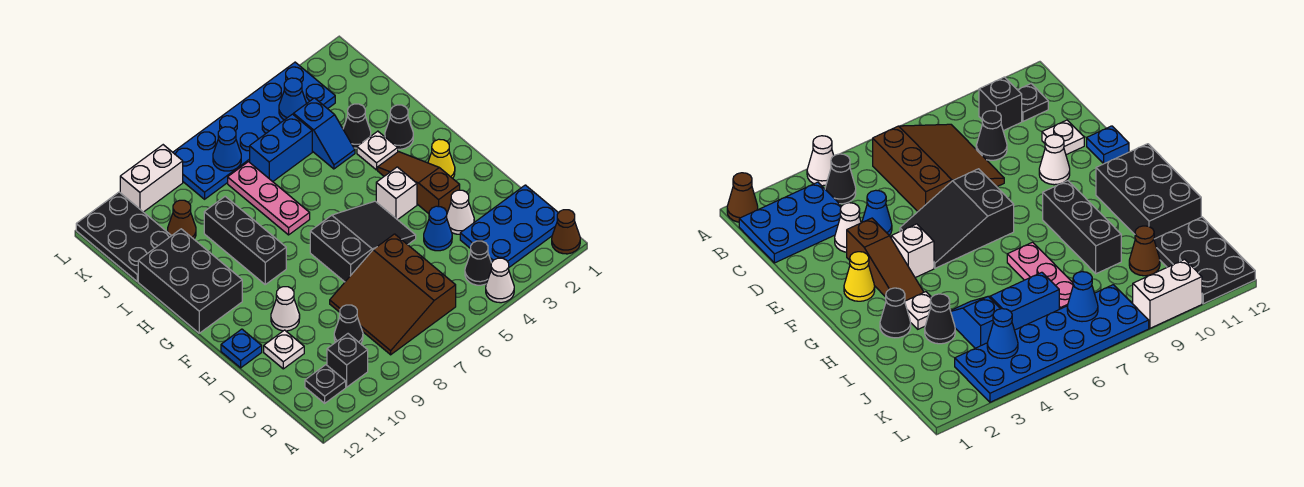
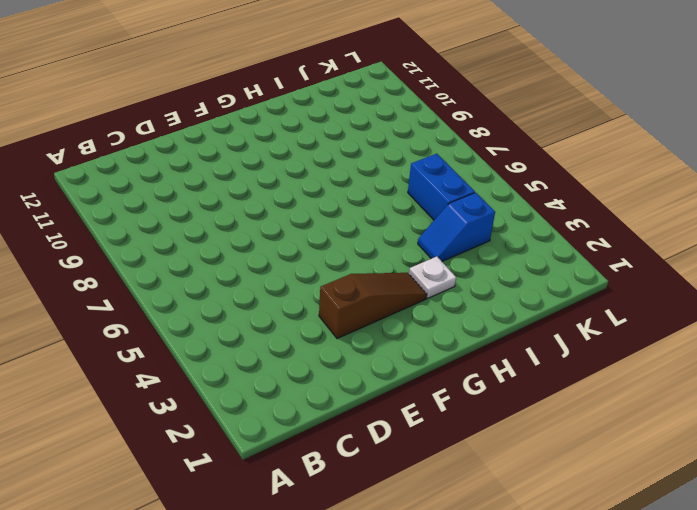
none -> brown 1x1 cone [552,210,580,254]
none -> white 1x1 cone [486,258,514,303]
none -> blue 2x3 plate [460,185,558,267]
none -> black 1x1 cone [465,241,491,285]

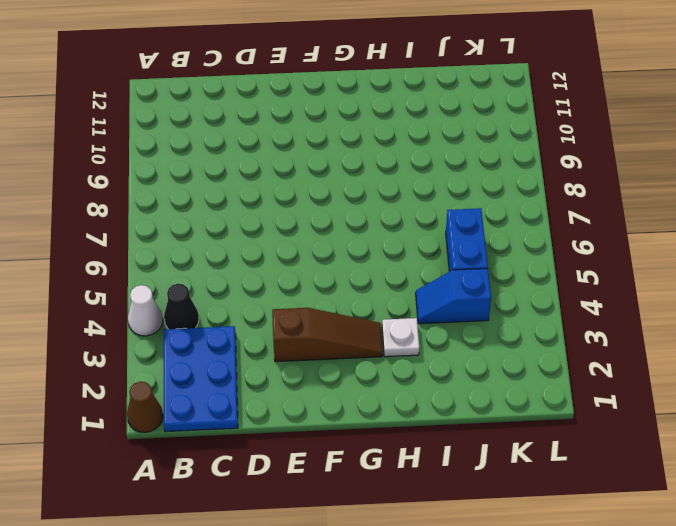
none -> brown 3x3 slope [330,234,456,355]
none -> black 1x1 brick [327,334,368,387]
none -> black 1x1 plate [305,365,346,403]
none -> black 1x1 cone [334,305,363,344]

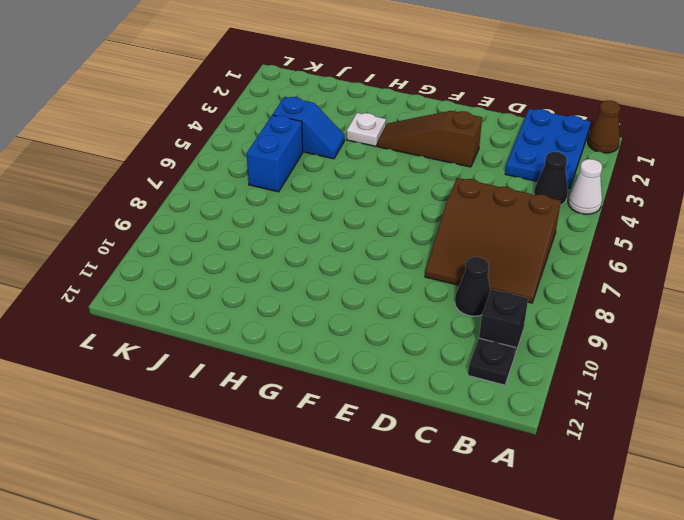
none -> white 1x1 cone [447,190,474,234]
none -> blue 1x1 cone [424,206,452,251]
none -> white 1x1 plate [264,330,304,369]
none -> black 2x3 slope [310,201,416,282]

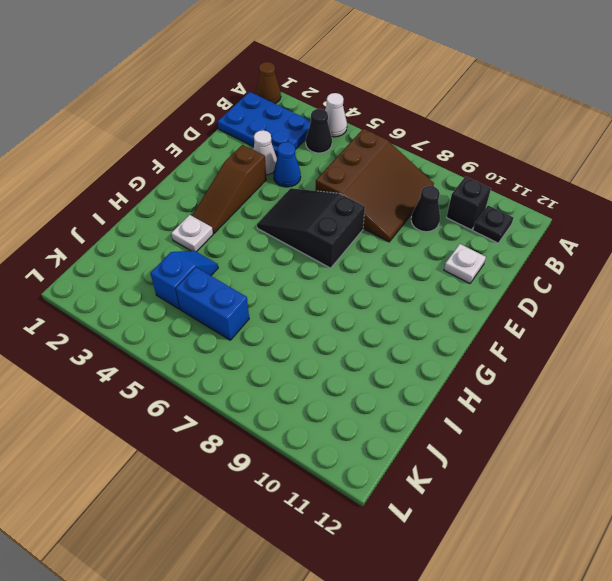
none -> white 1x1 cone [271,287,300,331]
none -> blue 1x1 plate [221,329,262,368]
none -> yellow 1x1 cone [428,139,455,178]
none -> white 1x1 brick [376,167,417,220]

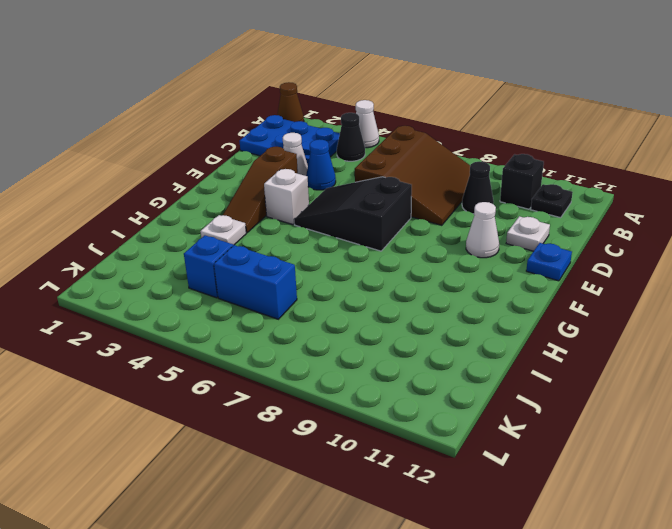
none -> yellow 1x1 cone [428,139,455,178]
none -> black 1x3 brick [204,197,286,284]
none -> black 2x3 brick [138,229,242,333]
none -> black 1x1 cone [385,105,413,149]

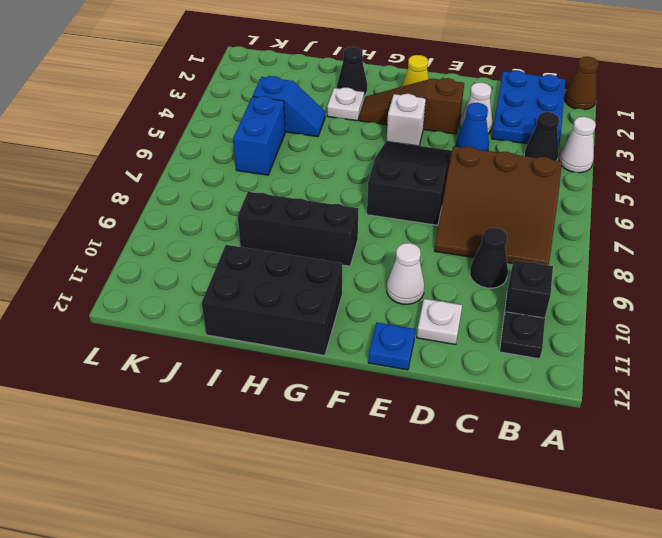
none -> pink 1x3 plate [228,162,310,235]
none -> black 1x1 cone [343,104,371,148]
none -> brown 1x1 cone [168,200,196,239]
none -> black 2x3 plate [76,192,171,281]

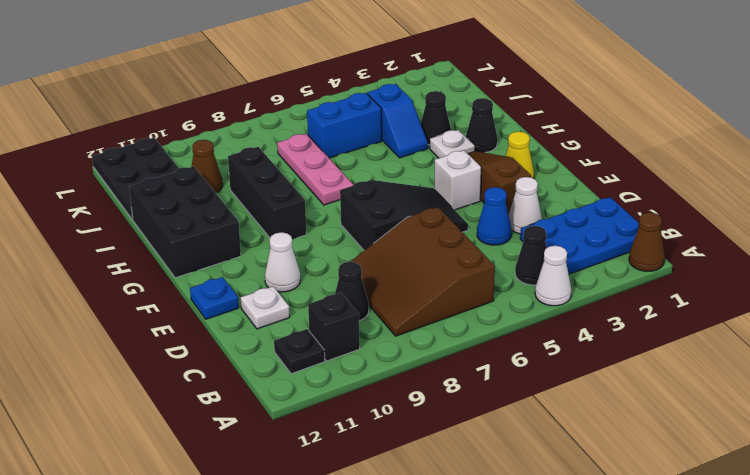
none -> blue 2x6 plate [173,62,335,199]
none -> white 1x2 brick [120,145,183,212]
none -> blue 1x1 cone [279,78,307,120]
none -> blue 1x1 cone [213,127,241,171]

